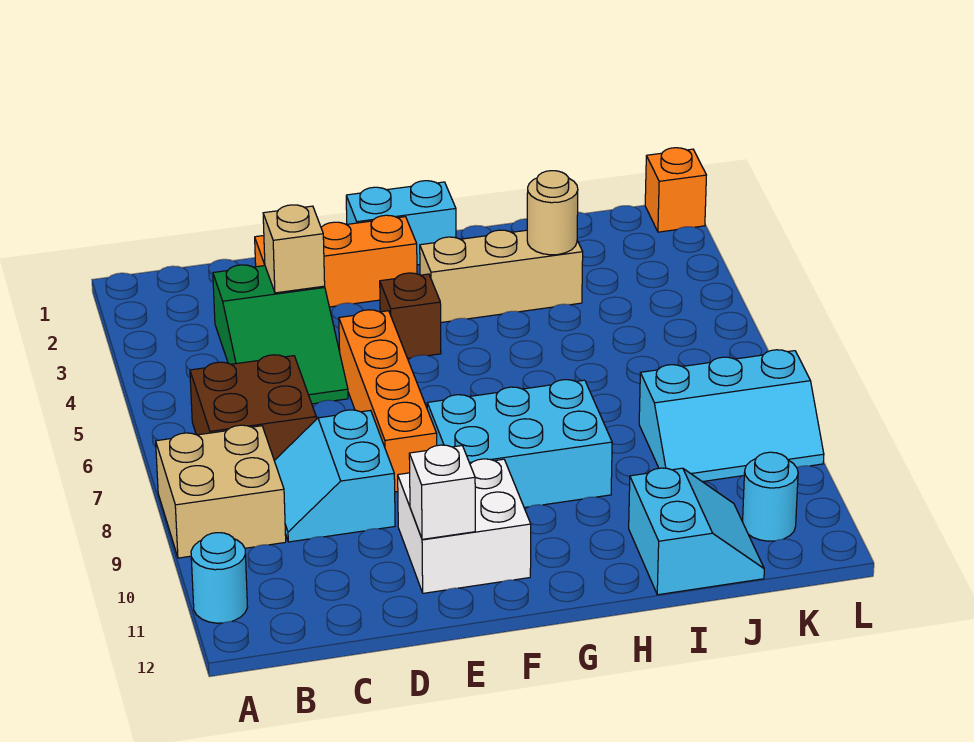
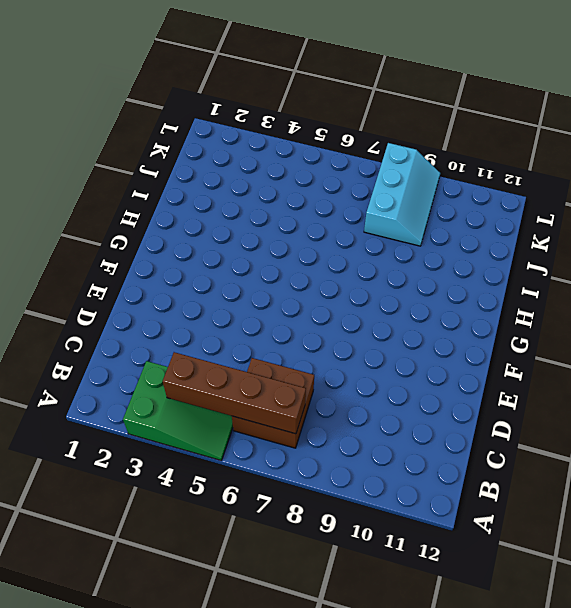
green 2x3 slope [123,361,233,460] -> green 2x3 slope moved to [213,265,348,404]
brown 1x4 brick [163,352,306,434] -> none
none -> tan 2x2 brick [156,425,286,558]
none -> cyan 1x1 round brick [191,533,248,623]
none -> cyan 2x2 slope [274,410,395,542]

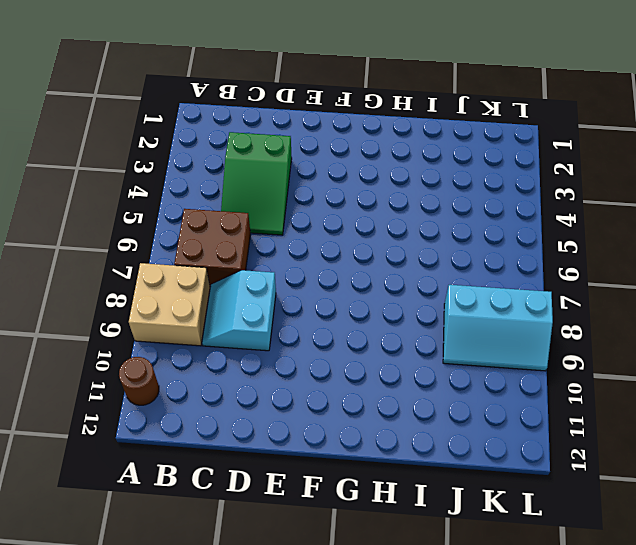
brown 1x1 round brick [119,357,159,405] -> cyan 1x1 round brick [191,533,248,623]
none -> orange 1x3 brick [255,215,417,307]
none -> orange 1x4 brick [339,310,437,492]
none -> white 2x2 brick [398,459,531,593]

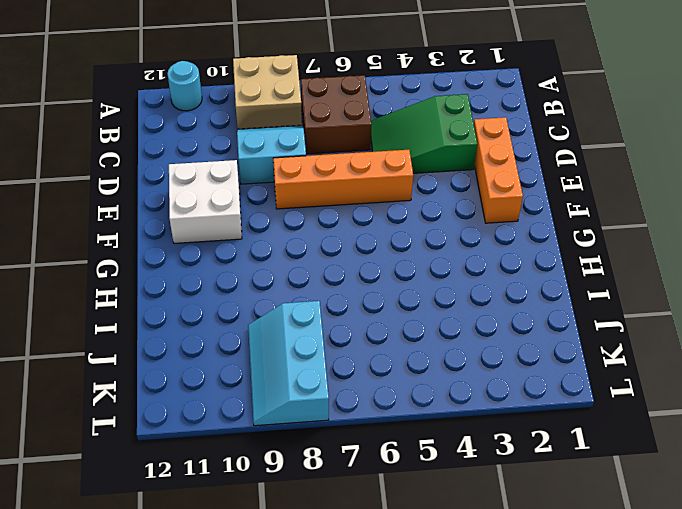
none -> cyan 1x2 brick [346,181,456,265]
none -> brown 1x1 brick [380,273,441,358]
none -> cyan 2x3 brick [427,380,612,508]

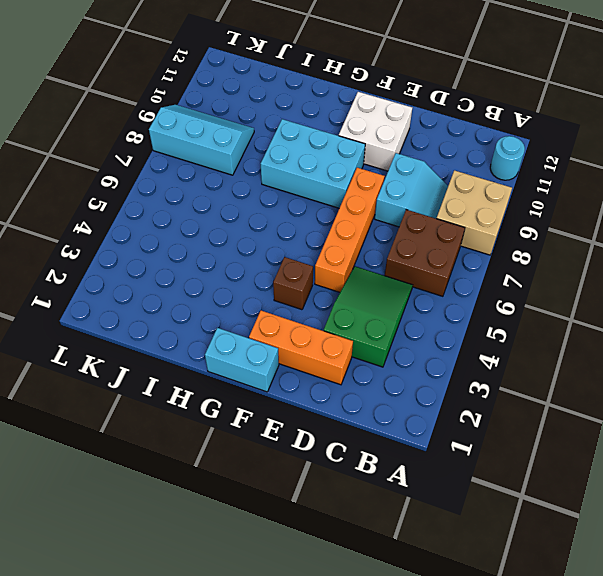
none -> tan 1x3 brick [420,230,583,322]
none -> cyan 2x2 slope [629,468,764,595]
none -> cyan 1x1 round brick [743,452,798,541]

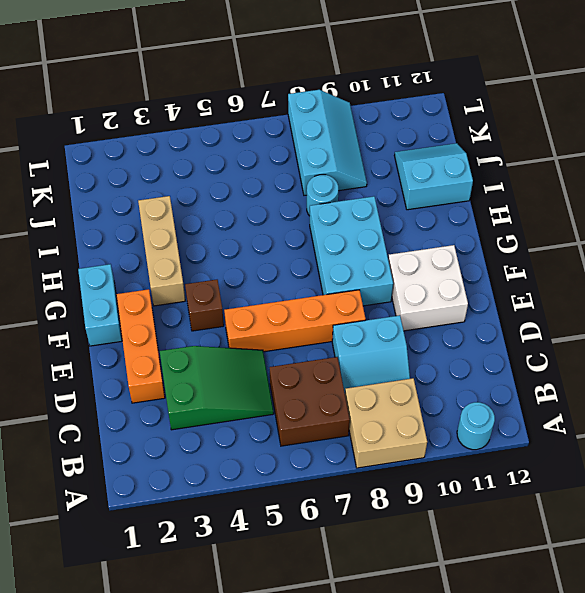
cyan 1x1 round brick [307,175,339,216] -> cyan 1x1 round brick moved to [743,452,798,541]
none -> orange 1x1 brick [645,148,706,232]
none -> tan 1x1 brick [263,205,325,293]
none -> white 1x1 brick [409,445,475,539]

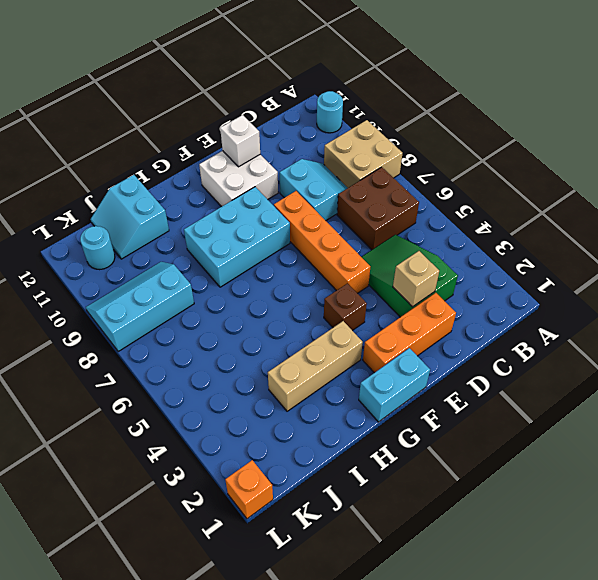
none -> tan 1x1 round brick [527,171,578,255]

